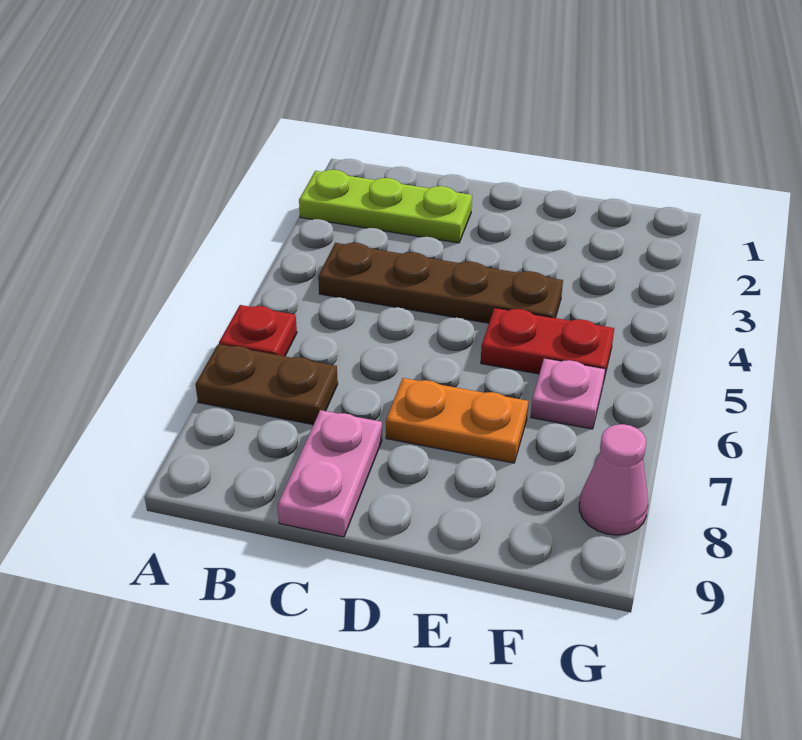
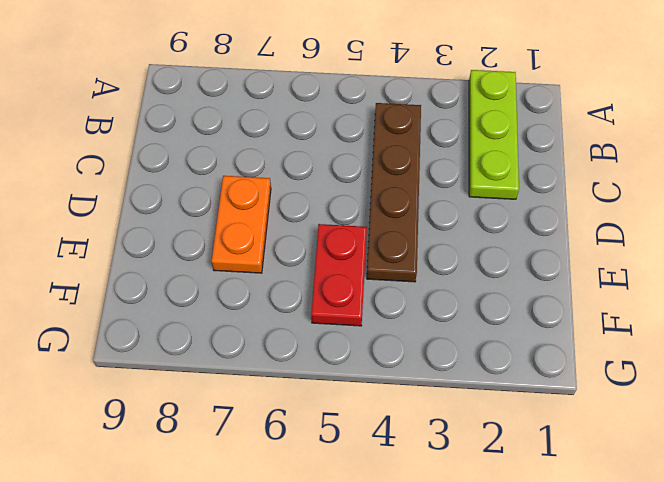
none -> red 1x1 plate [219,305,297,356]
none -> brown 1x2 plate [195,344,338,425]

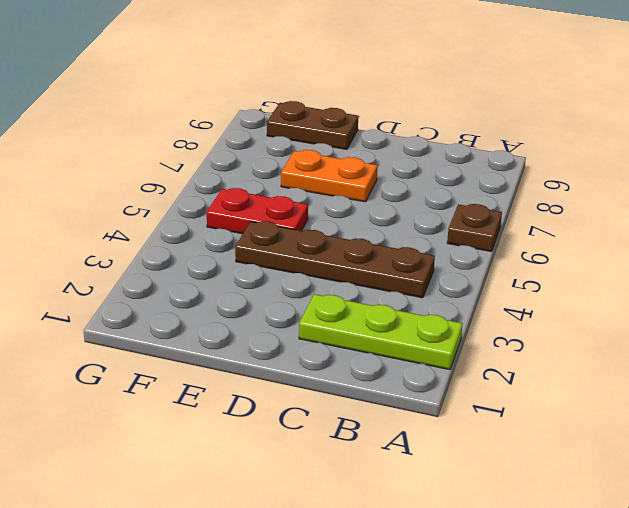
brown 1x1 plate [447,204,502,252] -> red 1x1 plate [219,305,297,356]
brown 1x2 plate [267,101,358,149] -> brown 1x2 plate moved to [195,344,338,425]
none -> pink 1x2 plate [277,410,382,537]
none -> pink 1x1 plate [531,358,605,429]

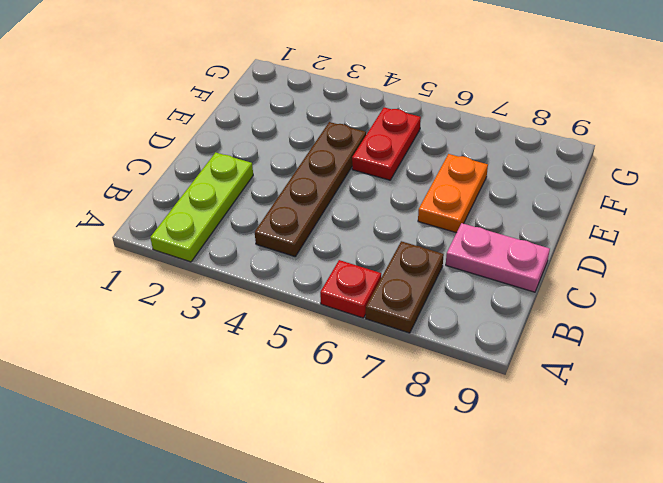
none -> pink 1x1 plate [531,358,605,429]
none -> pink 1x1 cone [579,424,648,535]

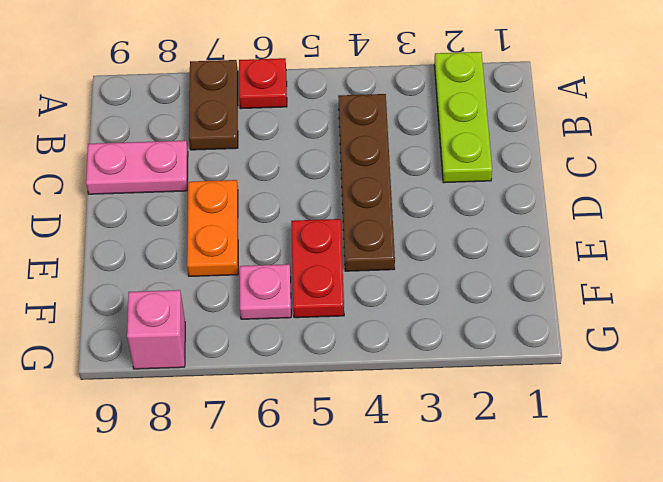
pink 1x1 brick [127,290,185,369] -> pink 1x1 cone [579,424,648,535]

